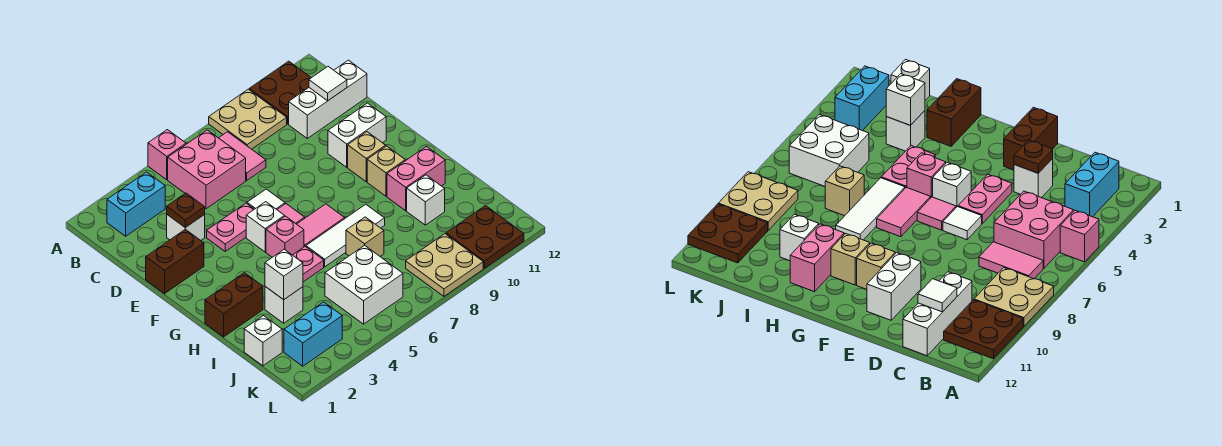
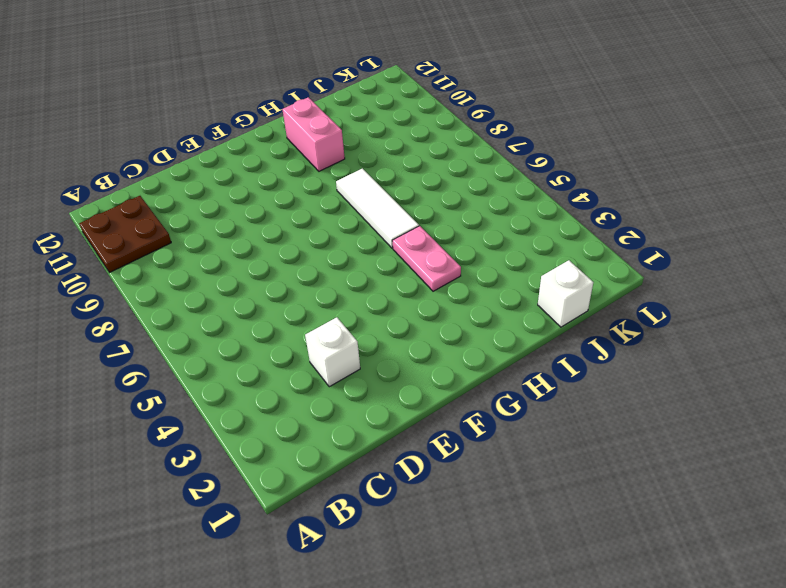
none -> pink 1x1 brick [148,130,186,180]
none -> tan 2x2 plate [209,89,287,149]
none -> cyan 1x2 brick [107,172,165,236]
none -> pink 2x2 brick [168,130,246,209]

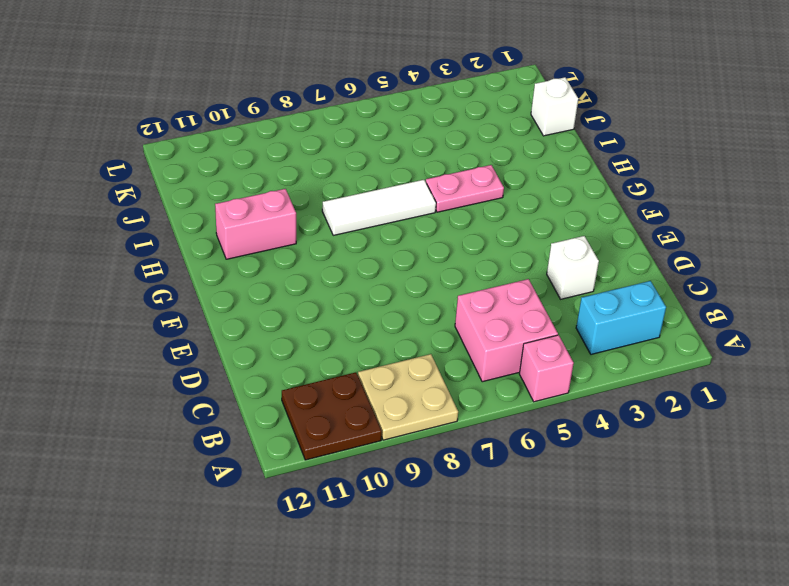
none -> pink 1x2 tile [219,132,266,180]
none -> white 1x3 brick [289,60,367,138]
none -> brown 1x2 brick [146,229,204,294]
none -> pink 1x2 plate [207,203,254,251]

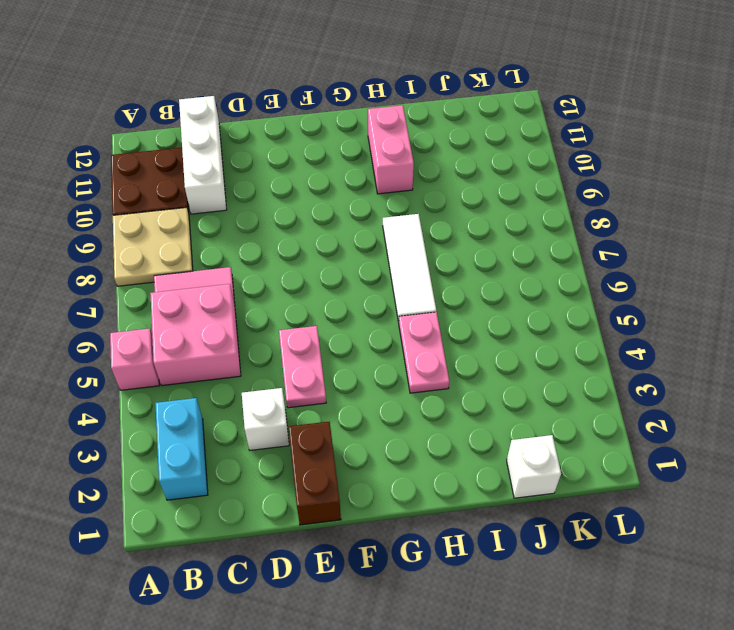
none -> white 1x1 tile [247,189,285,209]
none -> white 1x2 brick [328,103,386,167]
none -> white 1x1 brick [246,202,284,252]
none -> pink 1x1 tile [277,204,305,224]

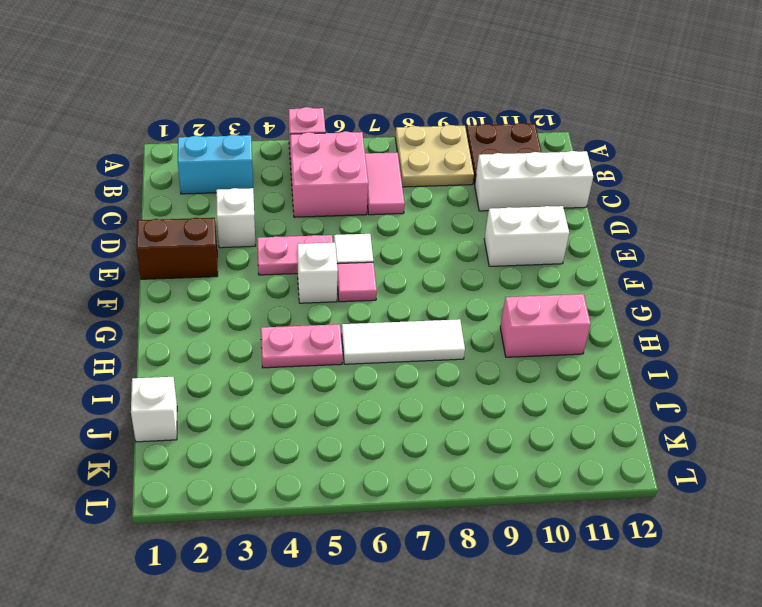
none -> tan 1x1 brick [348,132,386,182]
none -> pink 1x1 brick [266,216,304,257]
none -> pink 1x2 tile [297,204,345,247]
none -> tan 1x1 brick [367,146,405,196]

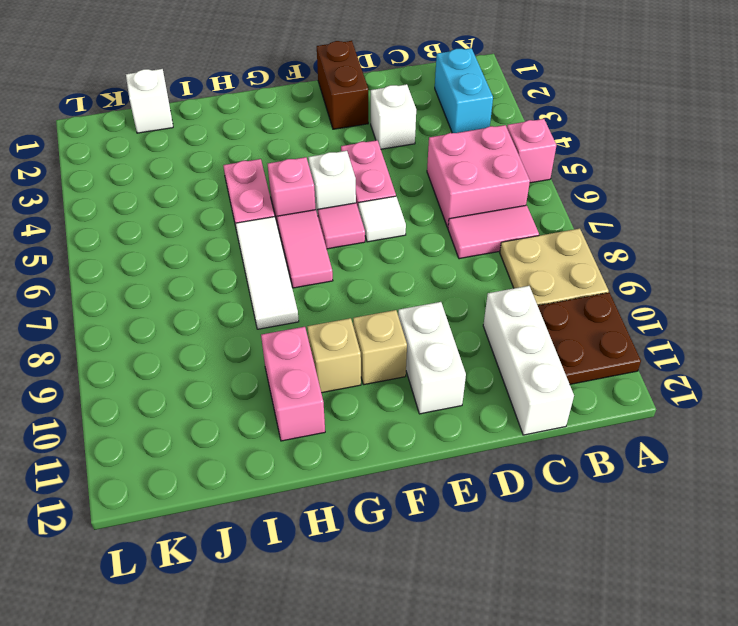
none -> brown 1x2 brick [205,273,263,337]
none -> white 1x1 brick [265,287,303,323]
none -> tan 1x1 brick [346,217,384,256]
none -> white 1x1 brick [407,175,445,225]

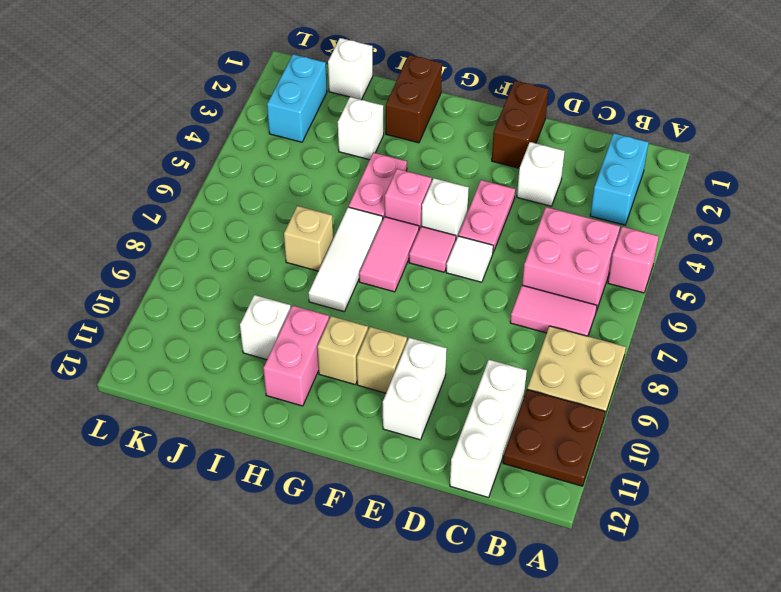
none -> white 2x2 brick [325,245,403,324]
none -> tan 2x2 plate [406,234,483,296]
none -> brown 2x2 plate [446,206,524,268]
none -> white 1x1 tile [309,66,347,101]

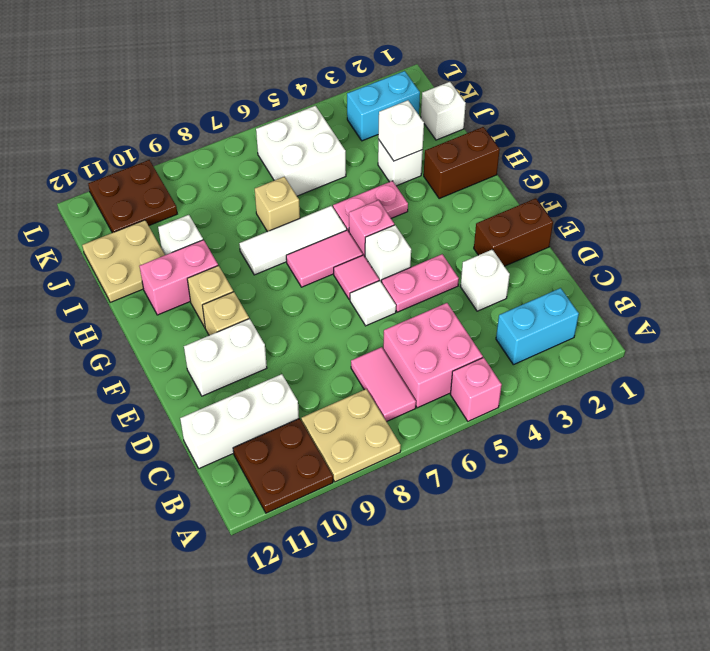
tan 2x2 plate [82,220,165,302] -> tan 2x2 plate moved to [406,234,483,296]
none -> white 1x1 tile [309,66,347,101]
none -> brown 1x1 plate [167,193,205,228]

